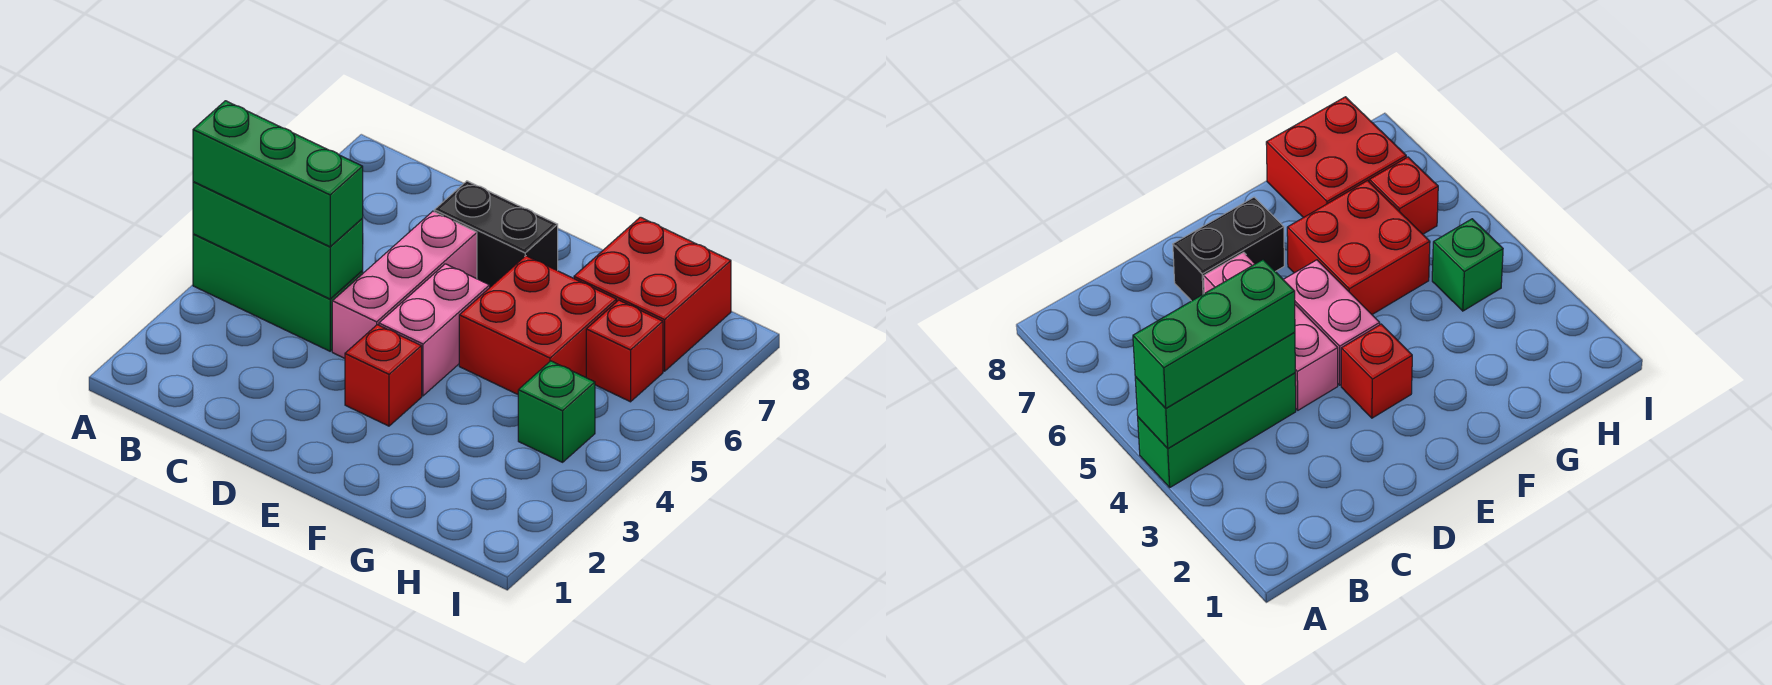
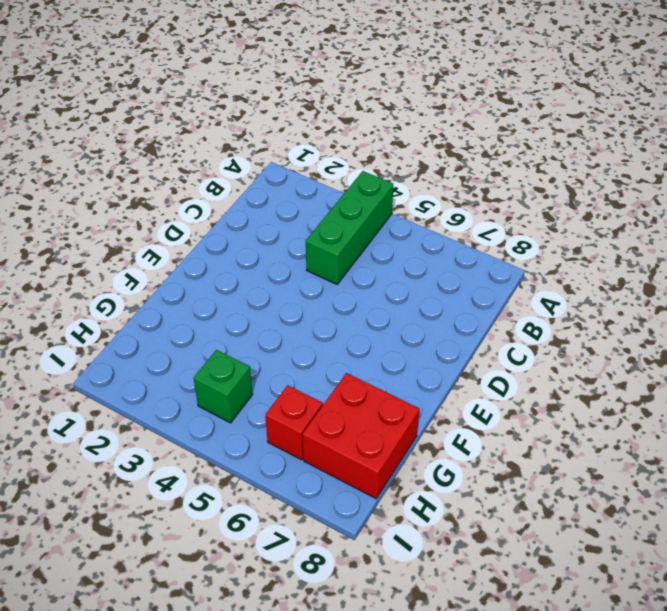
none -> pink 1x3 brick [332,211,477,358]
none -> black 1x2 brick [434,181,558,287]

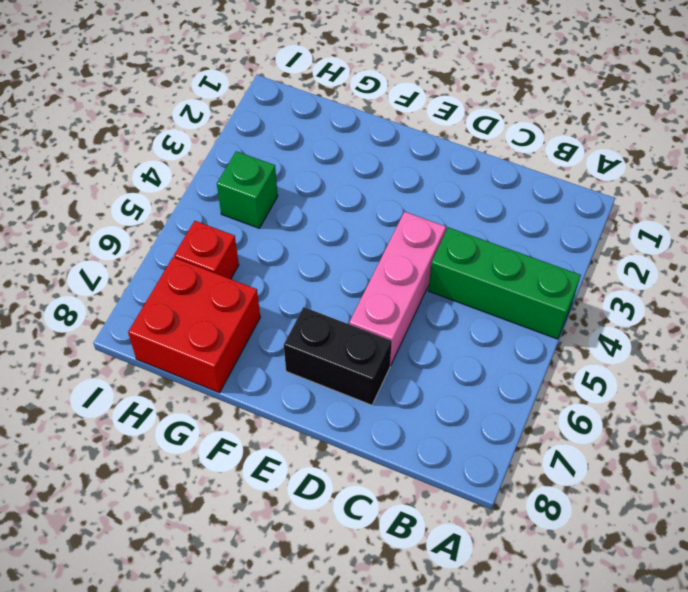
none -> red 1x1 brick [345,325,422,426]
none -> pink 1x2 brick [379,264,490,396]

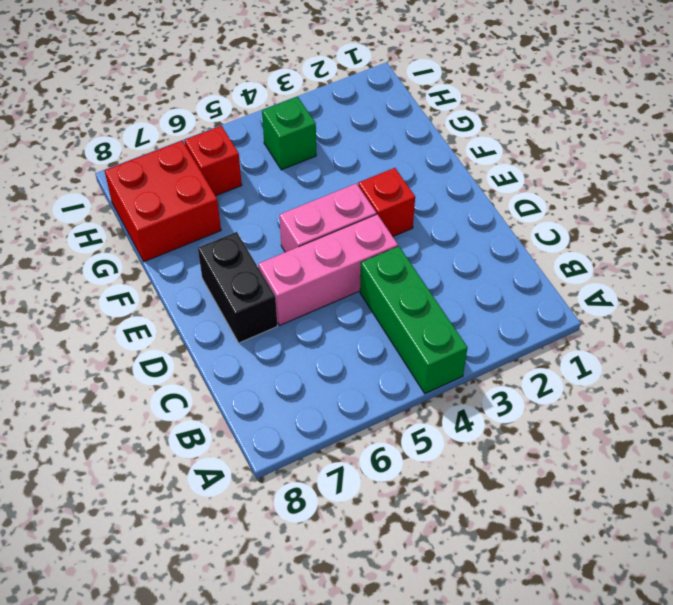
none -> red 2x2 brick [459,256,616,394]
none -> green 1x3 brick [193,182,363,299]

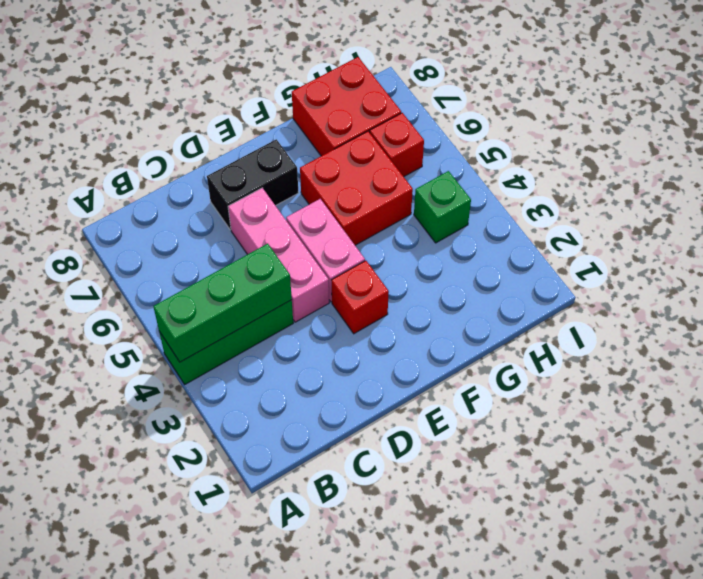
none -> green 1x3 brick [193,101,363,247]

